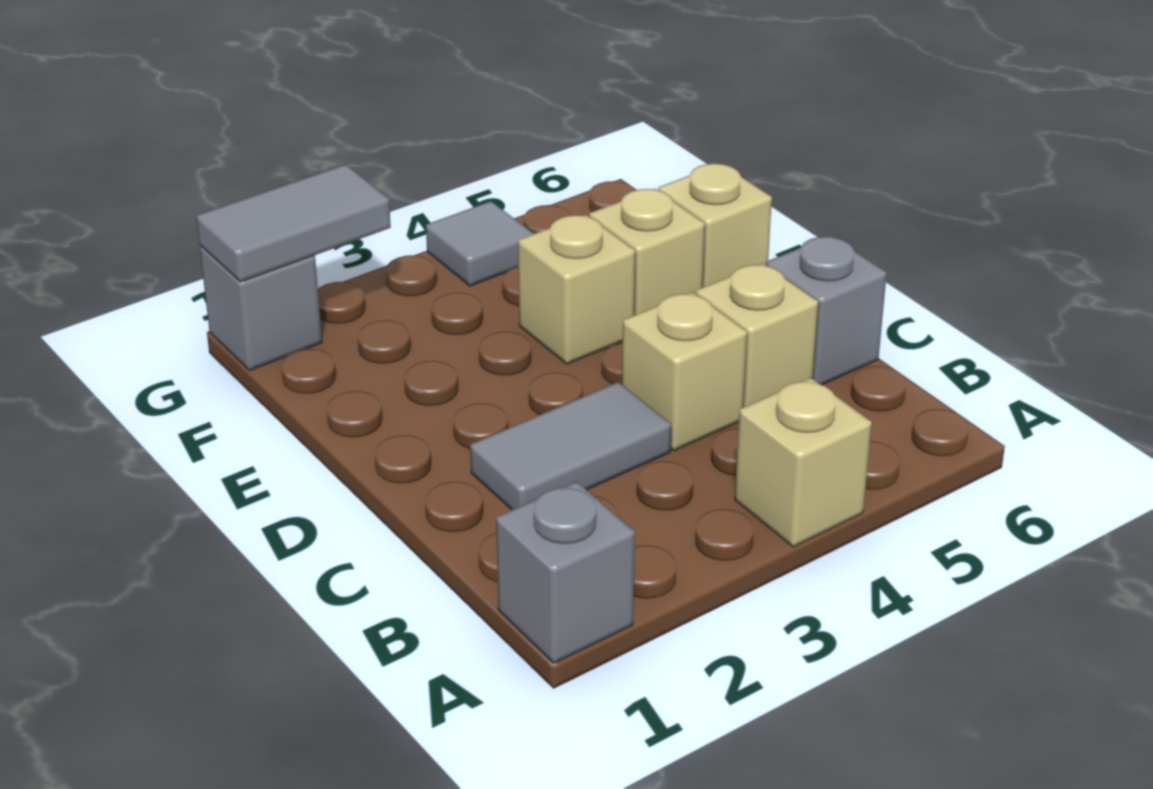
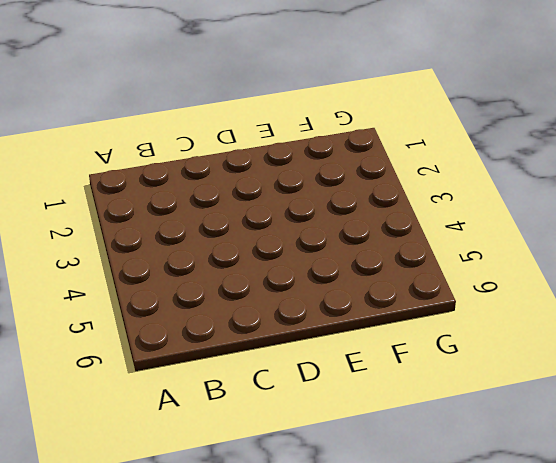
none -> grey 1x1 brick [496,481,635,663]
none -> tan 1x1 brick [735,378,872,547]
none -> grey 1x2 tile [470,382,671,510]

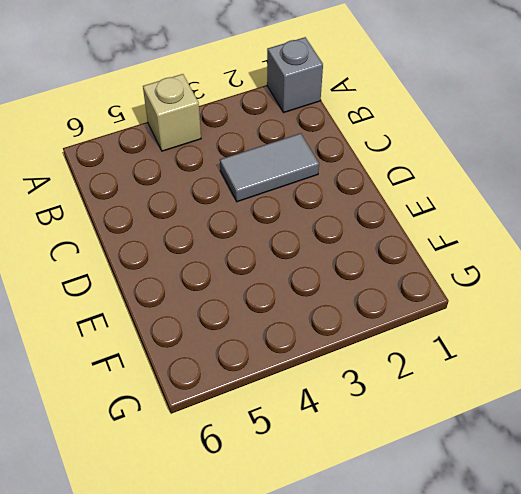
none -> tan 1x1 brick [622,292,747,451]
none -> tan 1x1 brick [696,263,818,407]
none -> grey 1x1 brick [766,236,887,385]

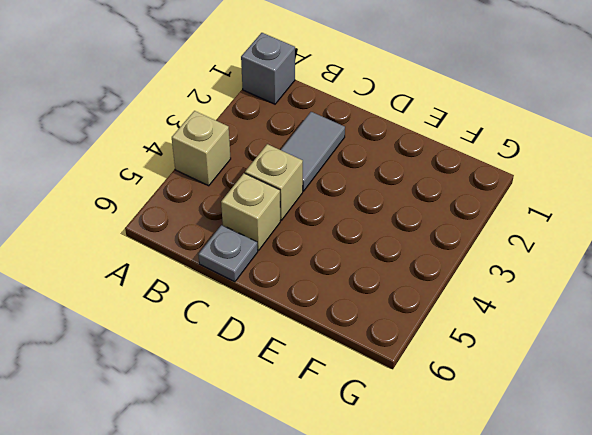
grey 1x1 plate [198,225,258,282] -> grey 1x1 brick [766,236,887,385]
none -> tan 1x1 brick [518,215,635,364]
none -> tan 1x1 brick [589,189,705,315]
none -> tan 1x1 brick [658,164,772,287]

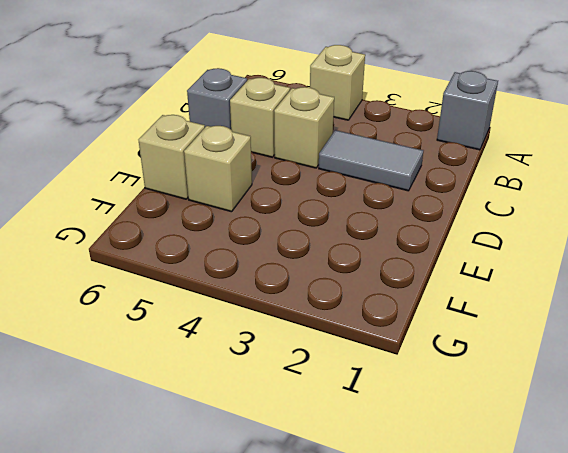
none -> tan 1x1 brick [518,215,635,364]
none -> grey 1x1 brick [200,246,322,371]
none -> grey 1x1 tile [426,201,534,286]

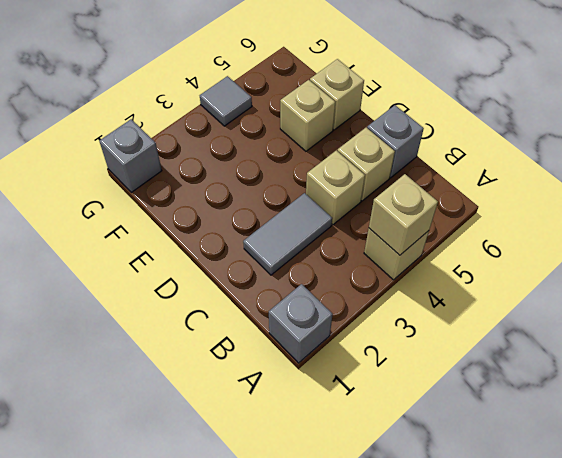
tan 1x1 brick [369,174,438,255] -> tan 1x1 brick moved to [518,215,635,364]
none -> grey 1x2 tile [196,164,391,282]

